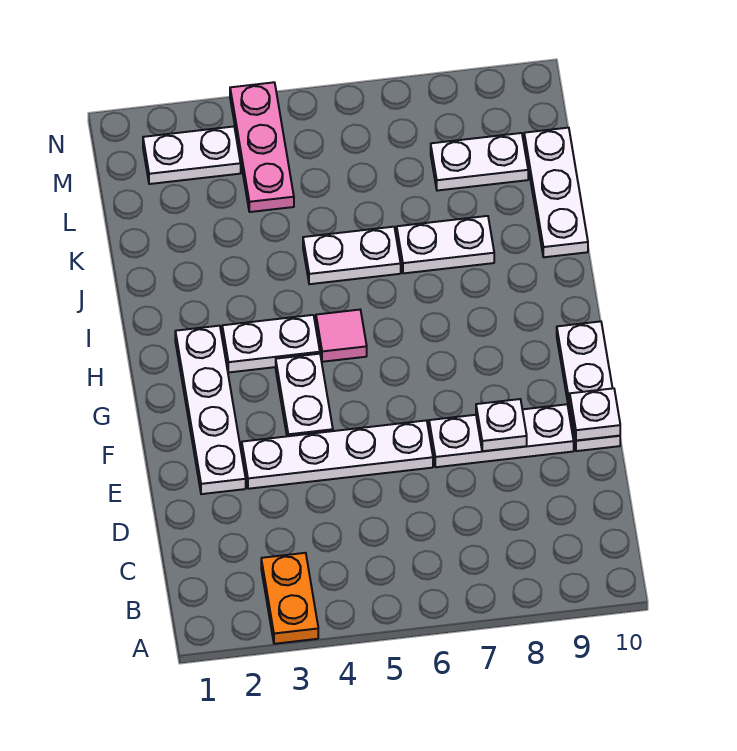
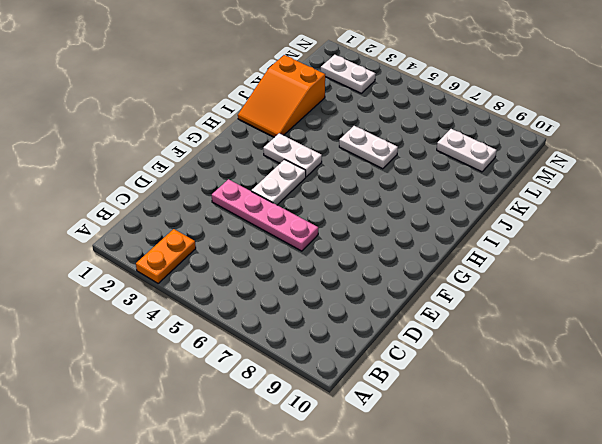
pink 1x4 plate [212,179,318,251] -> white 1x4 plate [242,420,433,489]
orange 2x3 slope [238,55,325,137] -> none
none -> white 1x4 plate [175,326,246,494]
none -> white 1x3 plate [429,404,574,467]
none -> white 1x3 plate [557,321,620,451]

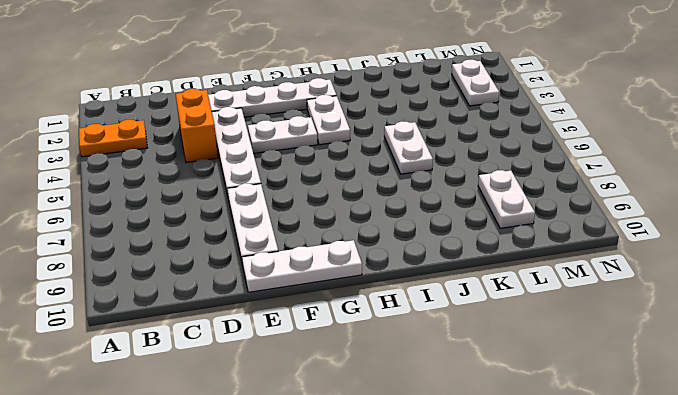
orange 1x2 brick [176,89,218,162] -> none
none -> pink 1x1 tile [316,310,367,362]
none -> white 1x2 plate [397,216,494,273]
none -> white 1x3 plate [524,128,588,257]

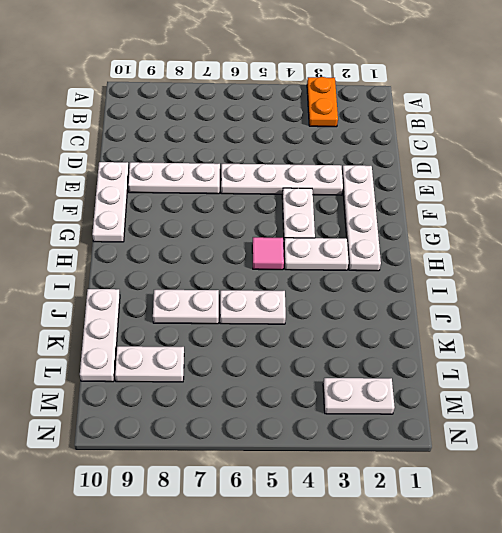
none -> pink 1x3 plate [230,82,294,212]
none -> white 1x1 plate [476,399,527,451]
none -> white 1x1 plate [570,388,620,441]

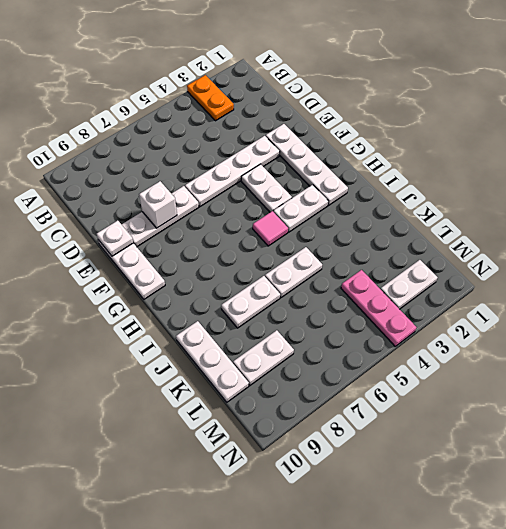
white 1x1 brick [139,181,177,228] -> white 1x1 plate [476,399,527,451]

